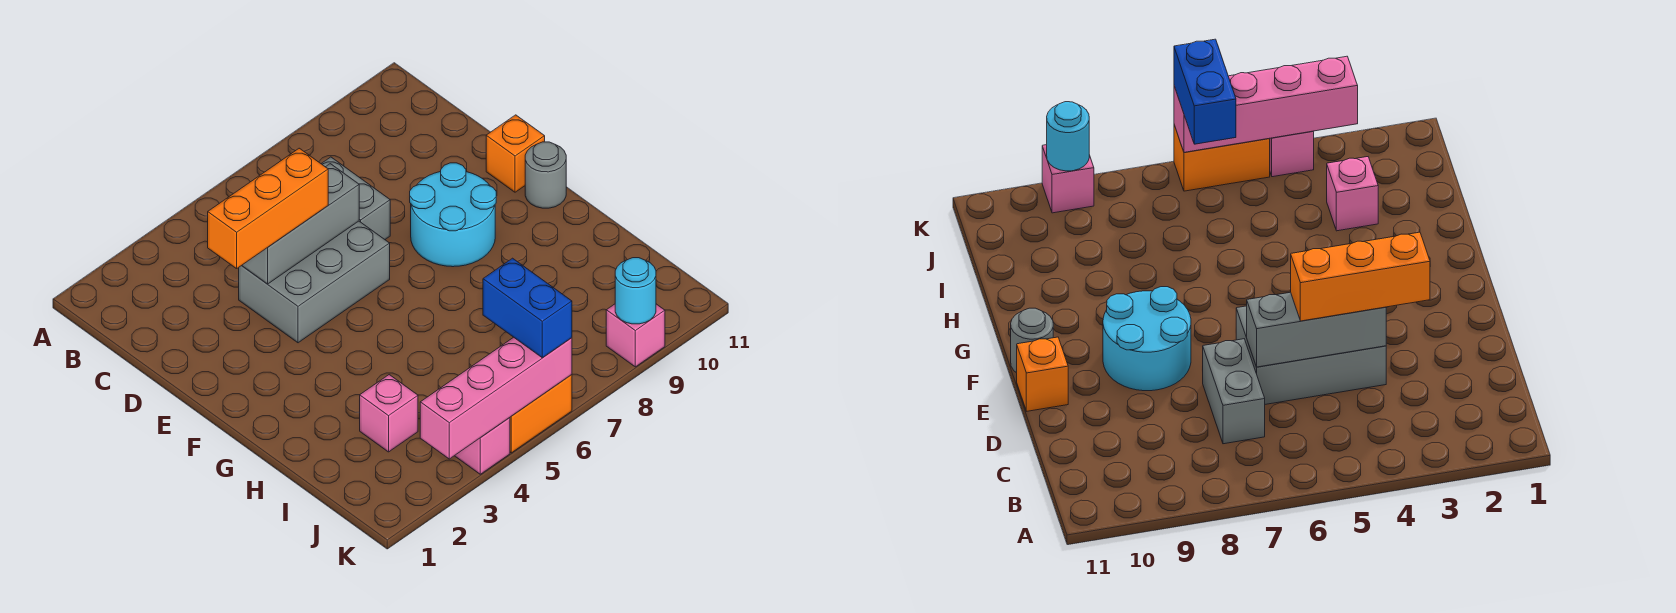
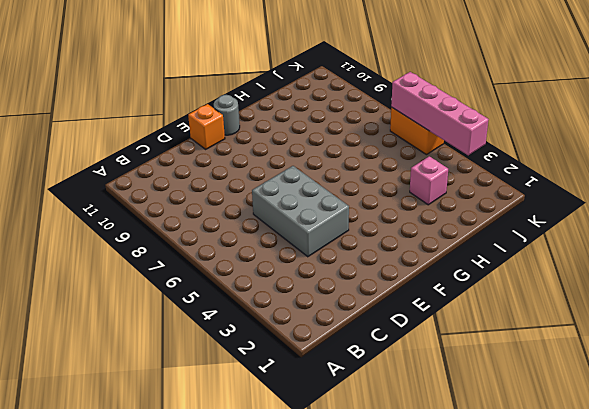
none -> grey 1x2 brick [321,157,390,239]
none -> cyan 2x2 round brick [410,163,496,267]
none -> pink 1x1 brick [455,418,510,474]

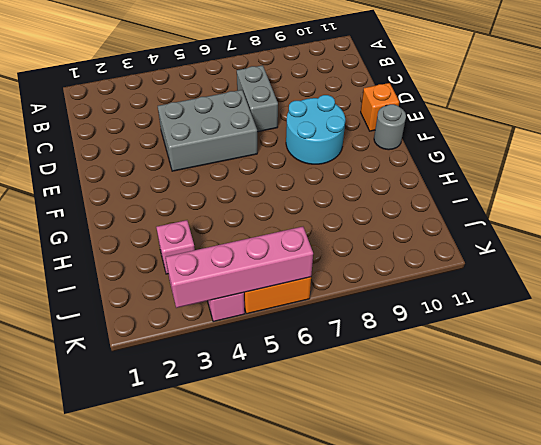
none -> pink 1x1 brick [606,304,665,367]
none -> grey 1x3 brick [242,164,359,284]
none -> cyan 1x1 round brick [615,258,656,324]

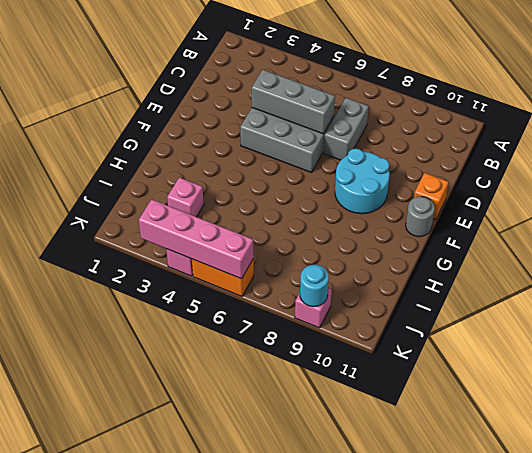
none -> orange 1x3 brick [208,148,328,269]
none -> blue 1x2 brick [483,258,572,358]

